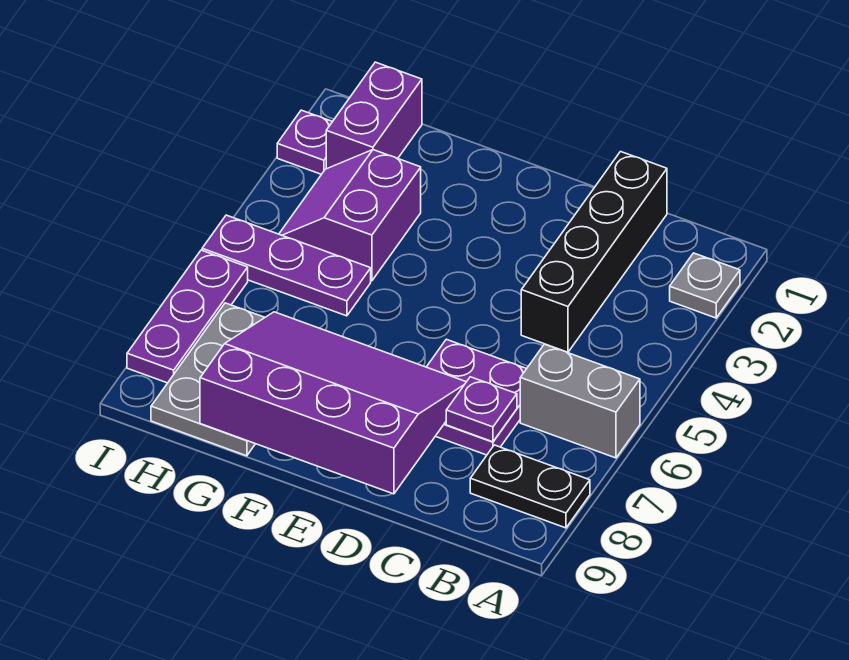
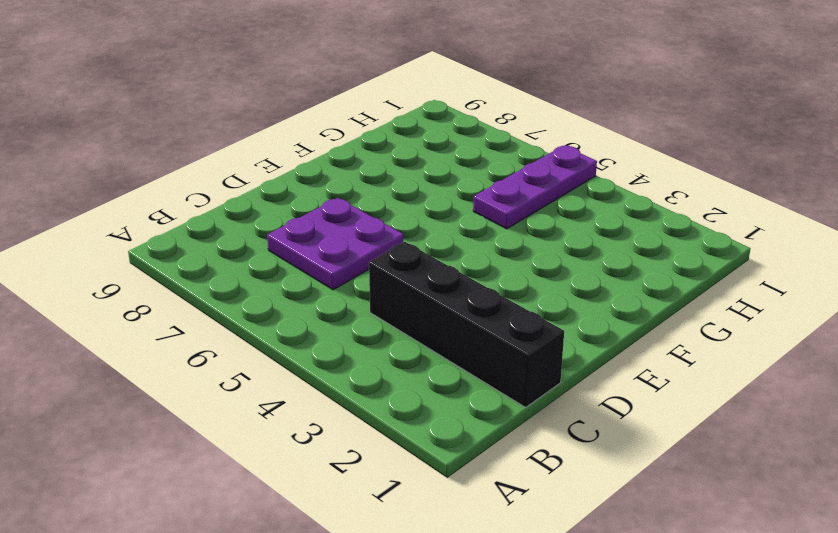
none -> grey 1x1 plate [670,253,740,318]
none -> grey 1x2 brick [520,344,640,458]
none -> black 1x2 plate [470,445,590,528]

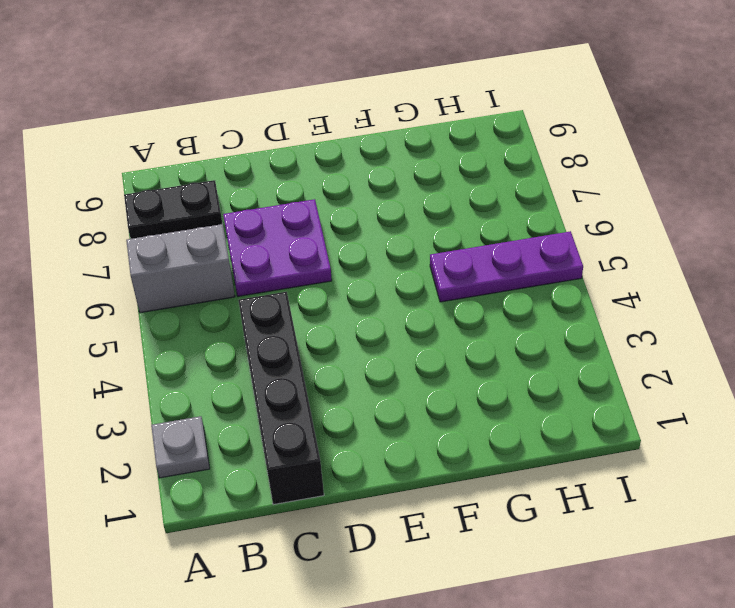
none -> purple 2x2 slope [279,150,421,281]
none -> grey 2x3 plate [151,303,265,456]
none -> purple 1x2 brick [326,62,422,169]

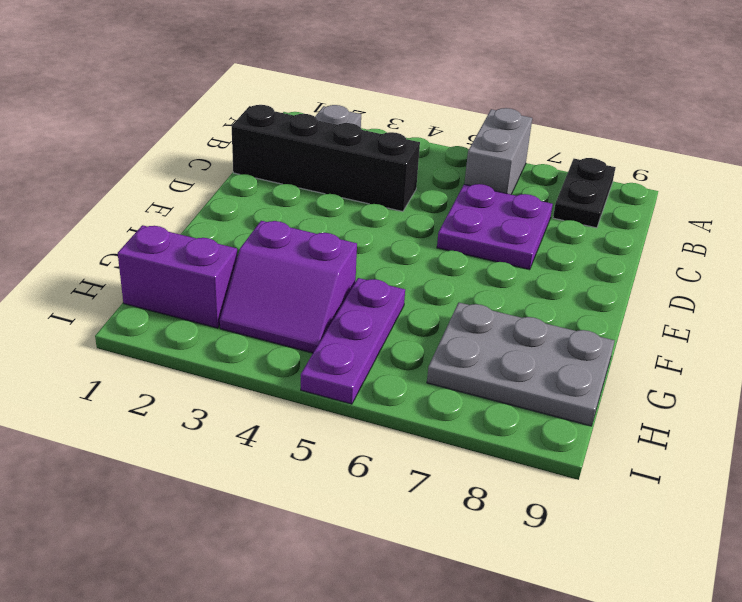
none -> purple 1x1 plate [277,110,332,174]
none -> purple 1x3 plate [127,250,248,383]
none -> purple 1x1 plate [446,377,517,442]

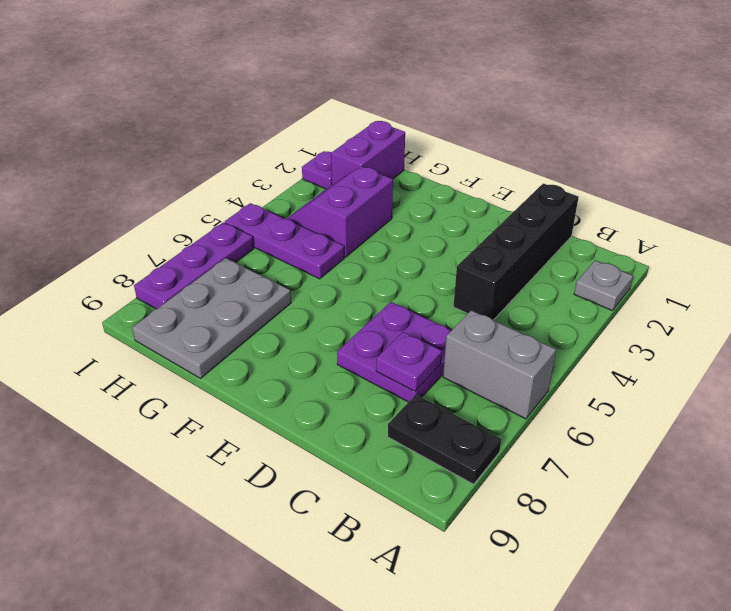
none -> purple 3x4 slope [200,312,466,494]

